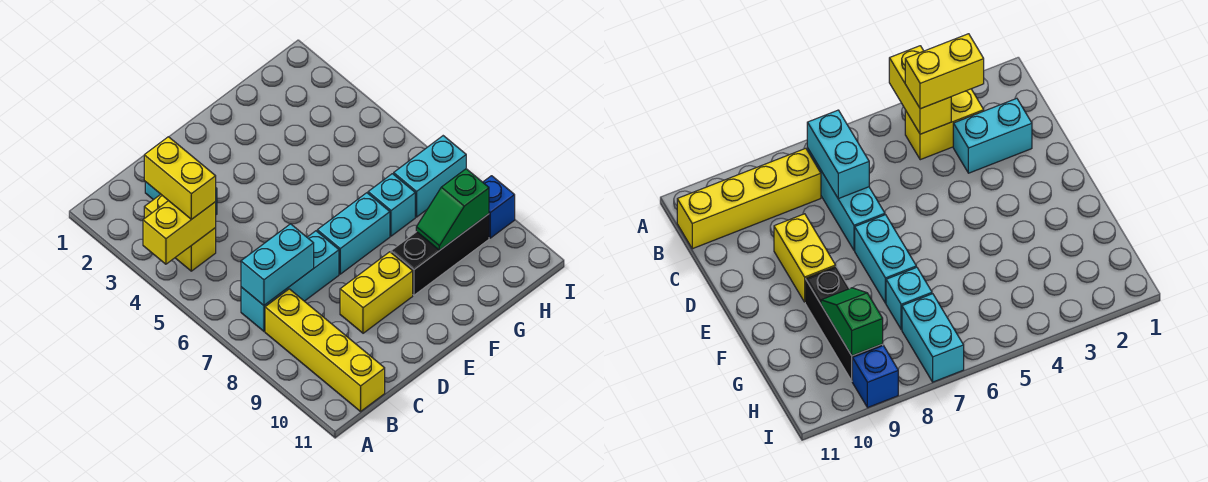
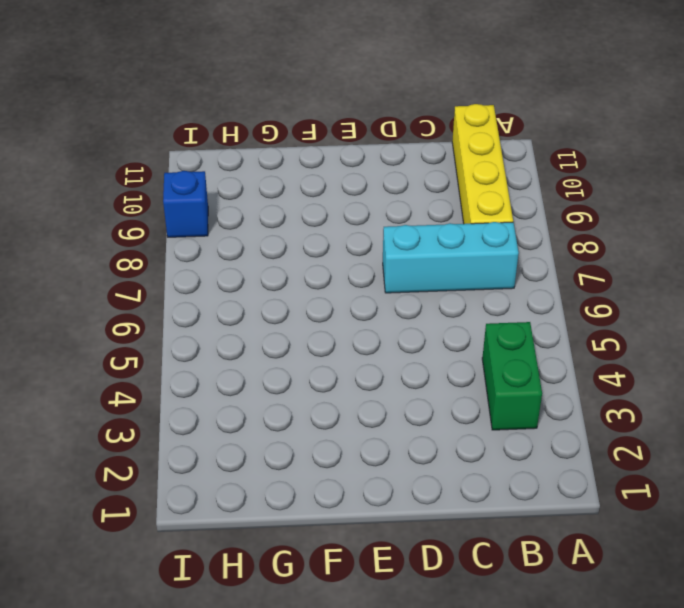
green 1x2 brick [482,322,542,430] -> yellow 1x2 brick [144,194,216,271]
none -> cyan 1x2 brick [953,98,1032,173]
none -> yellow 1x2 brick [340,252,413,333]
none -> cyan 1x2 brick [317,193,390,274]

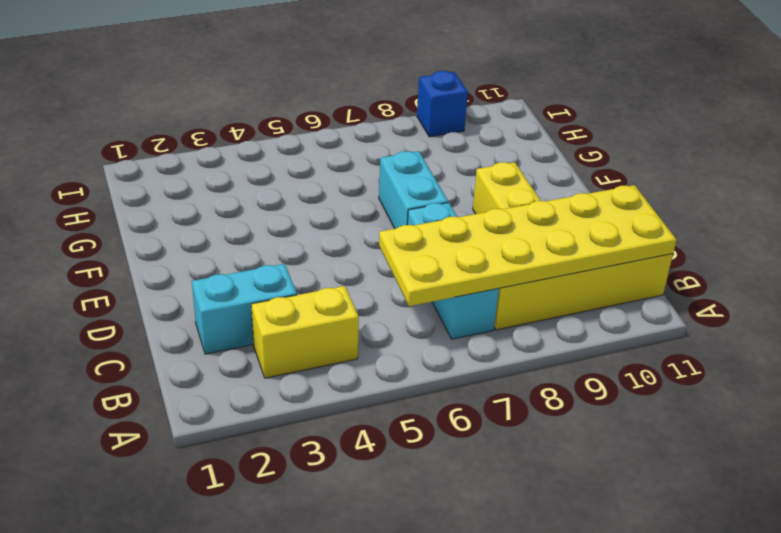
yellow 2x6 plate [379,185,676,306] -> cyan 1x2 brick [241,224,314,305]
none -> black 1x3 brick [391,214,489,295]
none -> cyan 1x1 brick [368,174,415,236]
none -> cyan 1x2 brick [394,136,466,217]

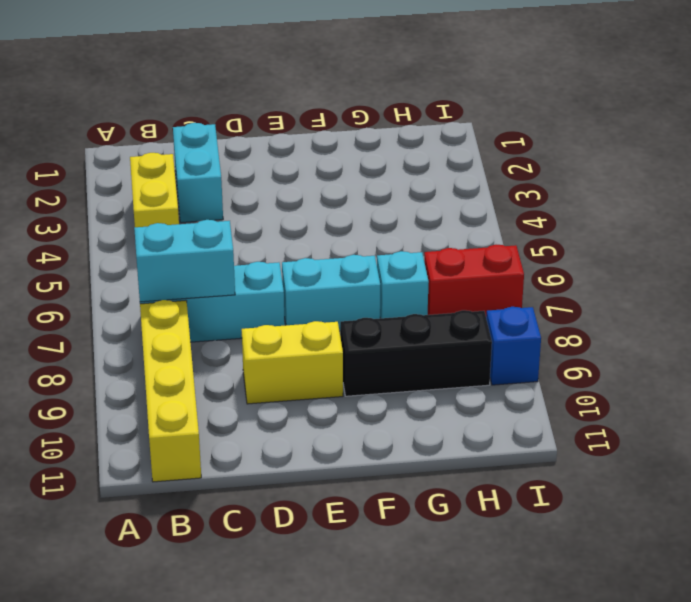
red 1x2 brick [424,245,524,316] -> cyan 1x2 brick [394,136,466,217]
none -> yellow 1x2 brick [143,201,216,264]
none -> green 1x2 slope [416,169,489,251]
none -> yellow 1x2 brick [144,137,216,219]

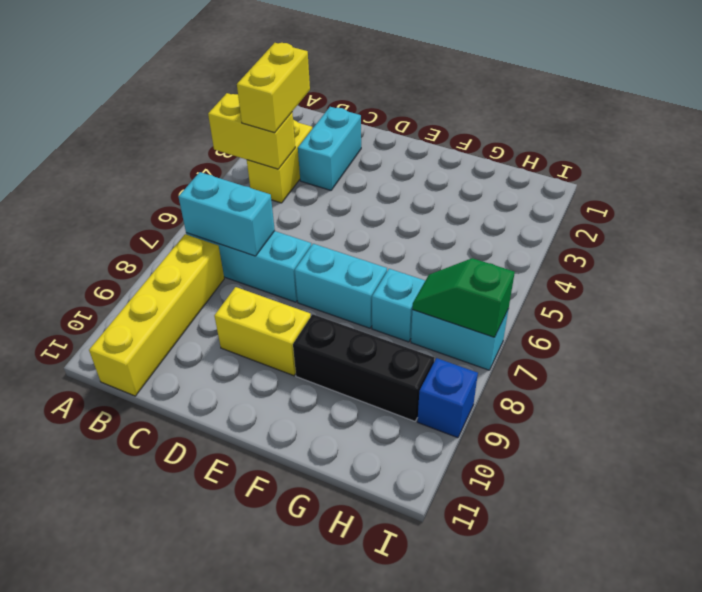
green 1x2 slope [412,258,515,337] -> green 1x2 slope moved to [416,169,489,251]

